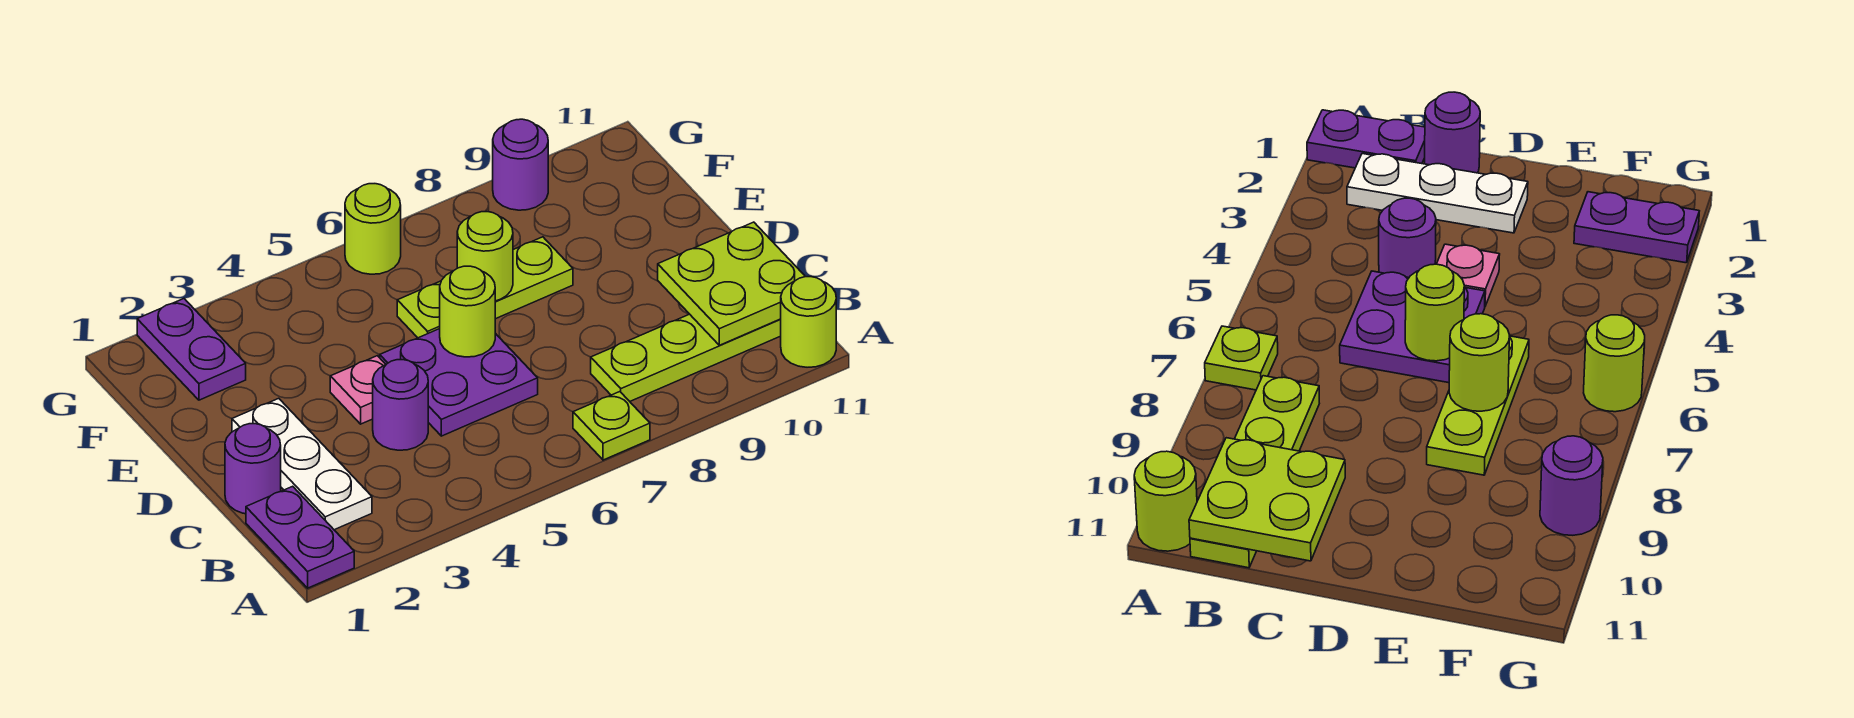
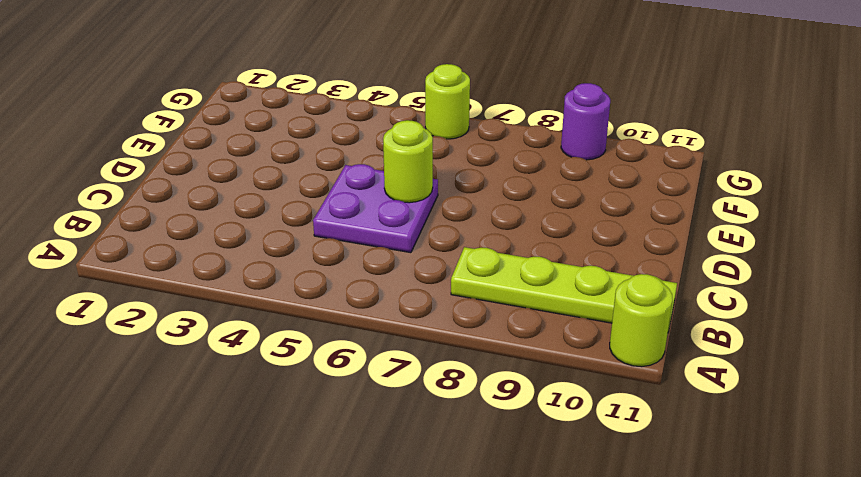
none -> purple 1x2 plate [246,486,354,588]
none -> lime 1x1 plate [573,392,650,460]
none -> white 1x3 plate [232,398,372,530]

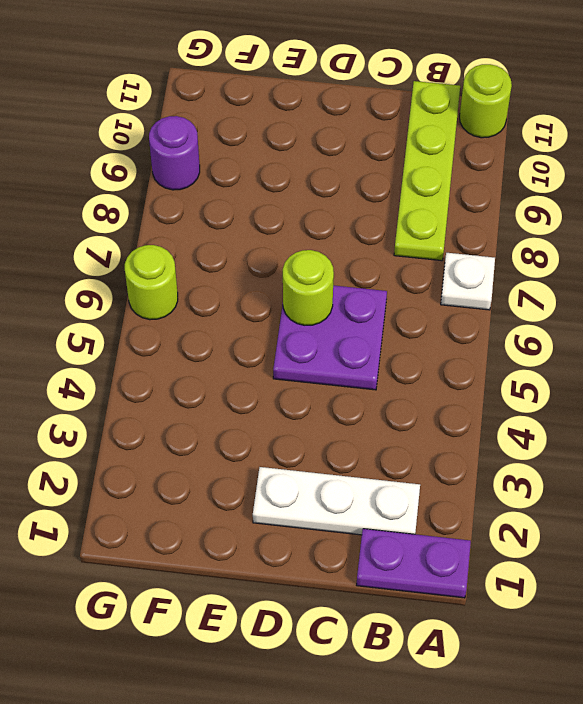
white 1x1 plate [441,253,495,310] -> lime 1x1 plate [573,392,650,460]
none -> purple 1x1 round brick [225,424,281,514]
none -> purple 1x1 round brick [373,360,428,450]
none -> pink 1x1 plate [330,356,386,424]

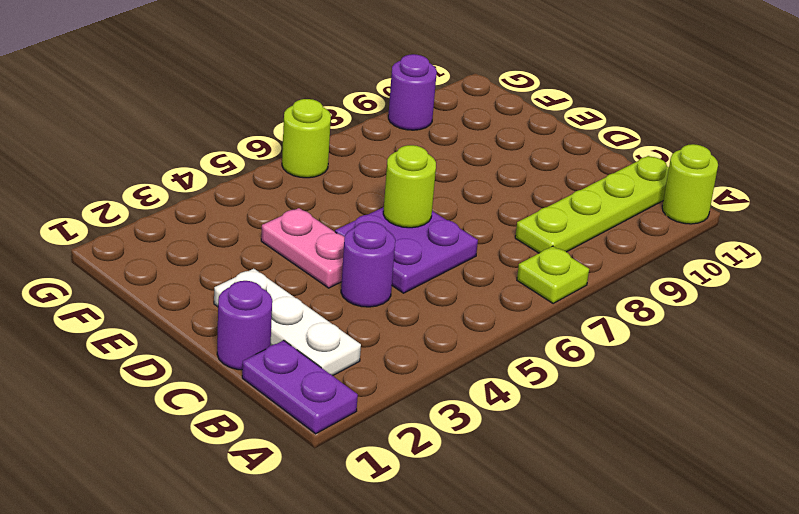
pink 1x2 plate [261,208,345,288] -> pink 1x1 plate [330,356,386,424]
none -> lime 1x3 plate [397,237,573,338]
none -> purple 1x2 plate [137,299,246,400]
none -> lime 2x2 plate [658,222,805,345]

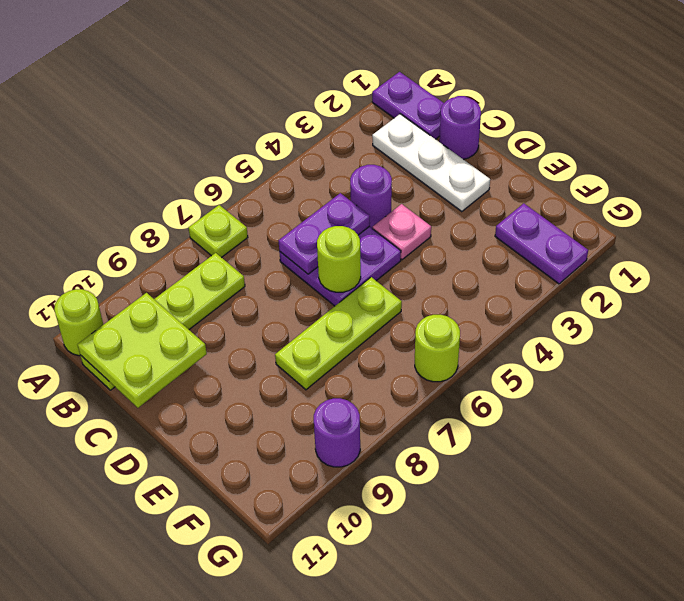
purple 1x2 plate [279,193,370,274] -> none
none -> lime 1x1 round brick [457,212,513,301]

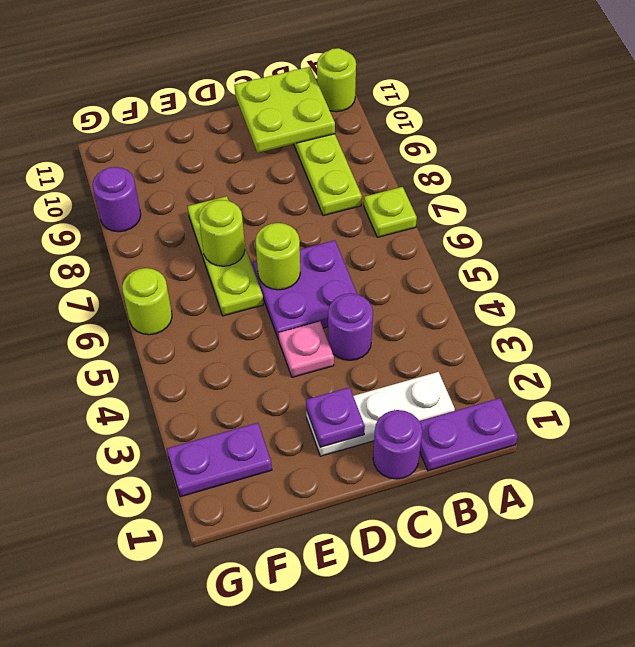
purple 1x1 plate [306,387,365,447] -> none

